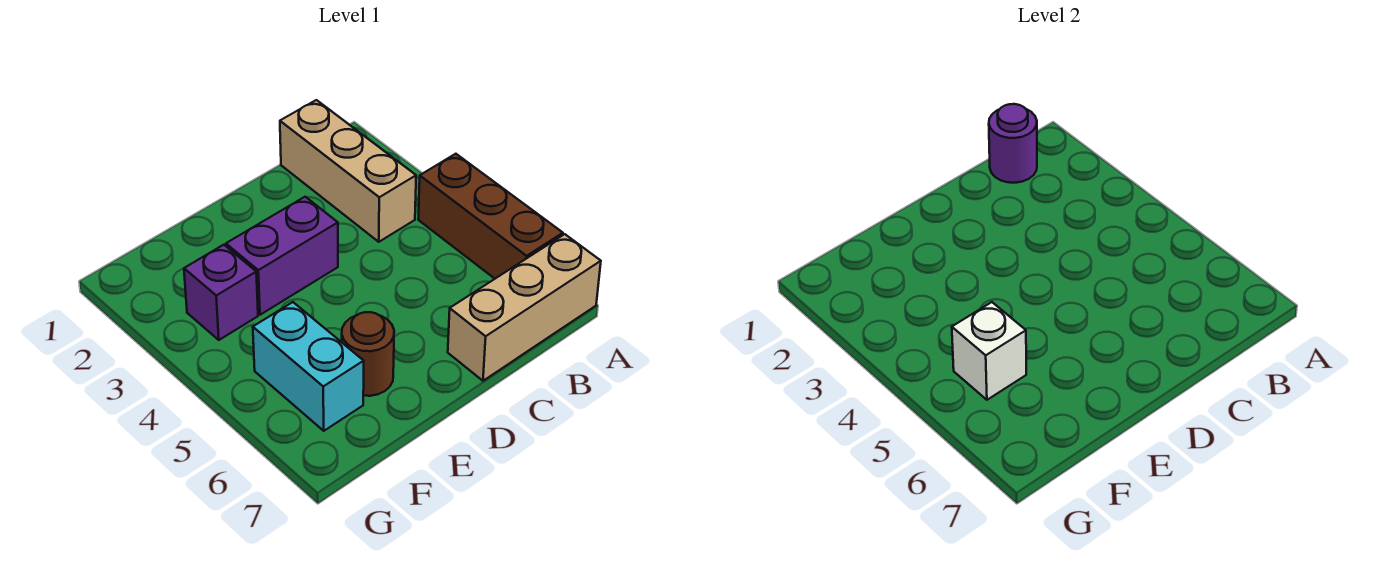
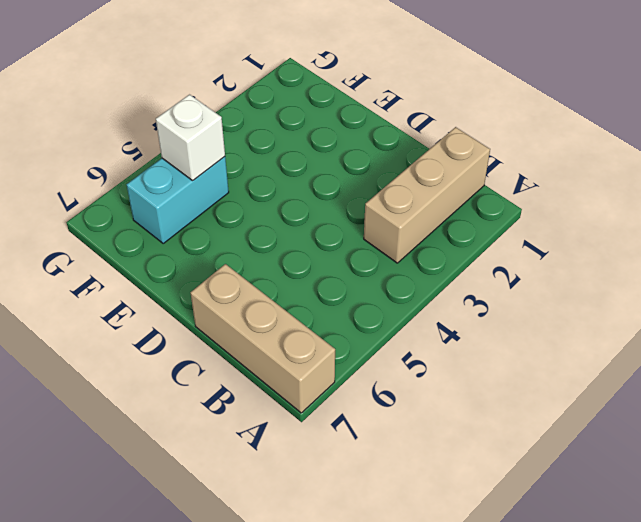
none -> brown 1x3 brick [418,154,563,279]
none -> purple 1x2 brick [226,197,338,315]

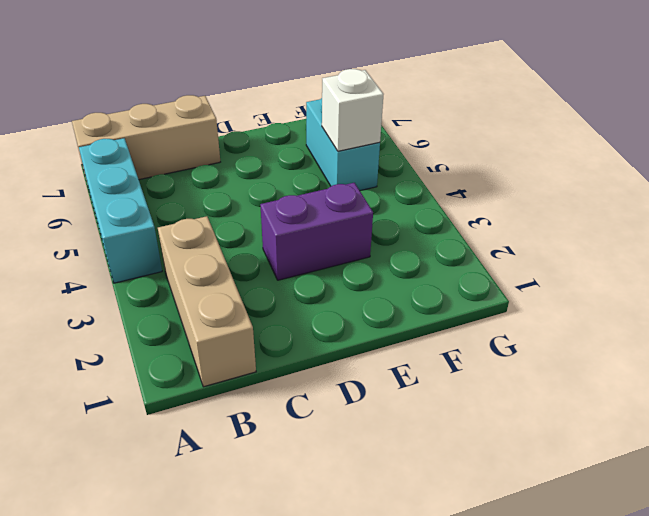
cyan 1x3 brick [79,138,162,283] -> brown 1x3 brick [418,154,563,279]
none -> brown 1x1 round brick [342,312,394,396]
none -> purple 1x1 brick [184,245,258,340]

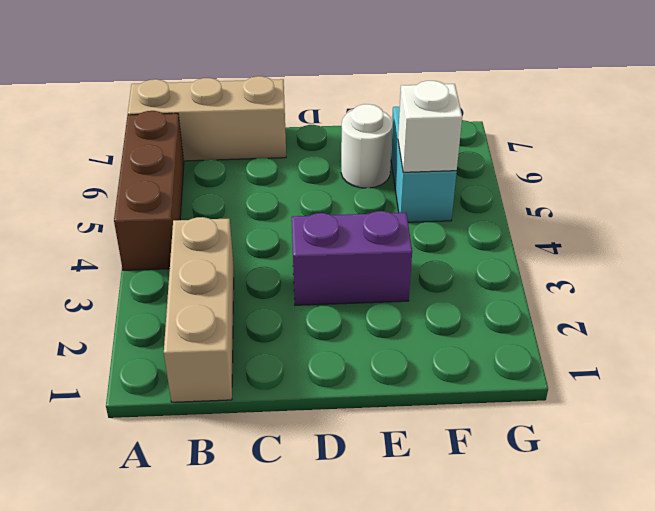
white 1x1 round brick [341,104,393,188] -> brown 1x1 round brick [342,312,394,396]
none -> purple 1x1 brick [184,245,258,340]
none -> purple 1x1 round brick [989,104,1037,183]

